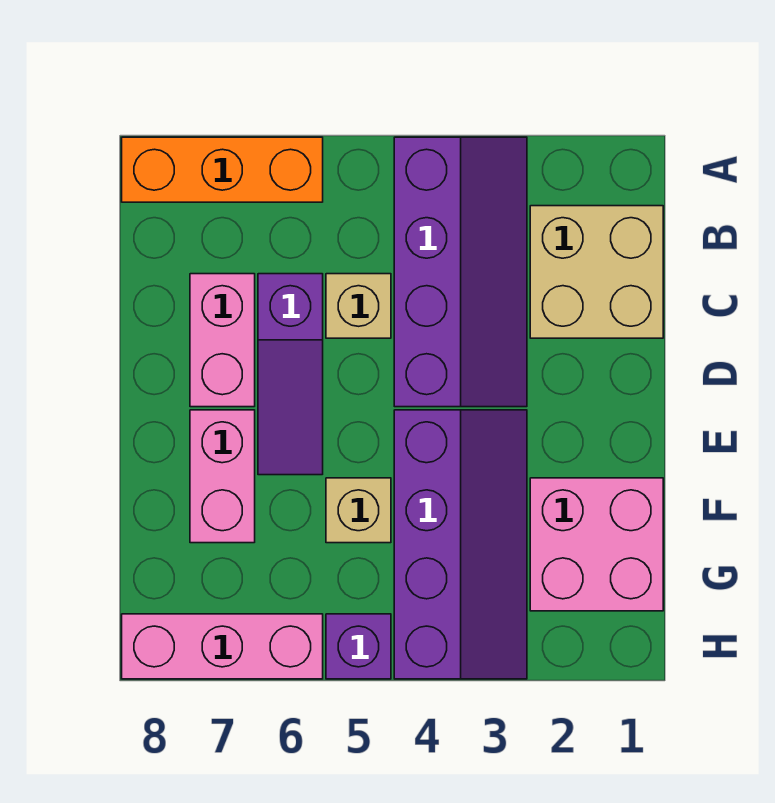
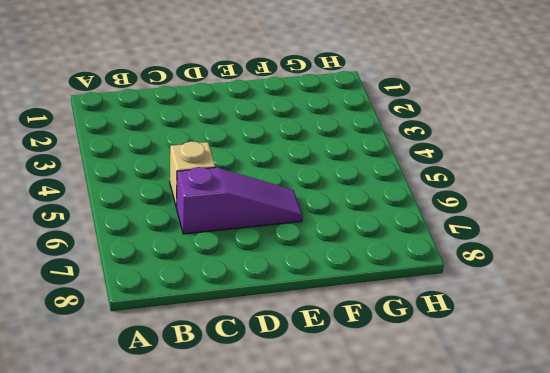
none -> purple 2x4 slope [394,137,527,407]
none -> orange 1x3 brick [122,137,323,202]
none -> tan 2x2 brick [530,206,663,338]

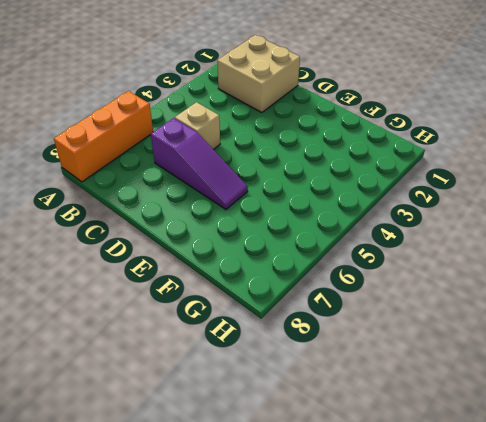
none -> purple 2x4 slope [394,137,527,407]
none -> pink 1x2 brick [190,274,255,407]
none -> purple 2x4 slope [394,410,527,679]

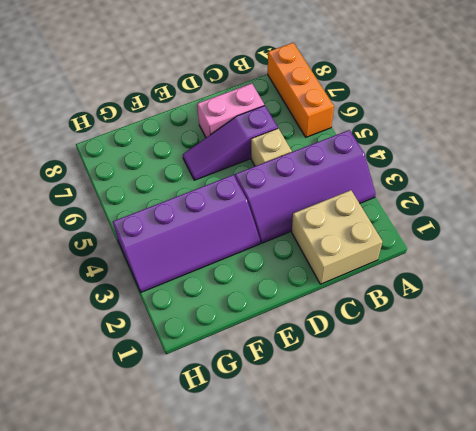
none -> pink 1x2 brick [190,410,255,543]
none -> pink 2x2 brick [530,478,663,611]
none -> tan 1x1 brick [326,478,391,543]

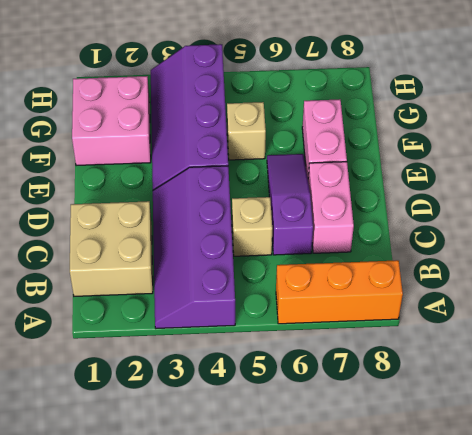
none -> purple 1x1 brick [326,614,391,679]
none -> pink 1x3 brick [122,614,323,679]

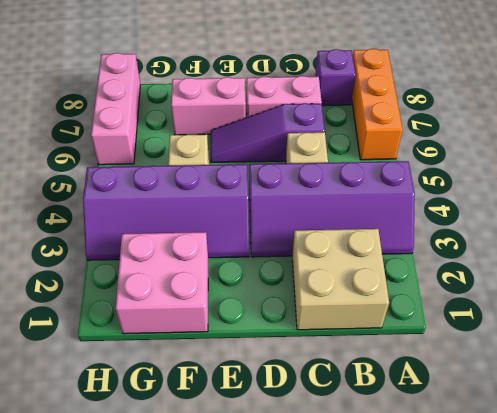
purple 1x1 brick [315,49,356,106] -> purple 1x1 brick moved to [326,614,391,679]

